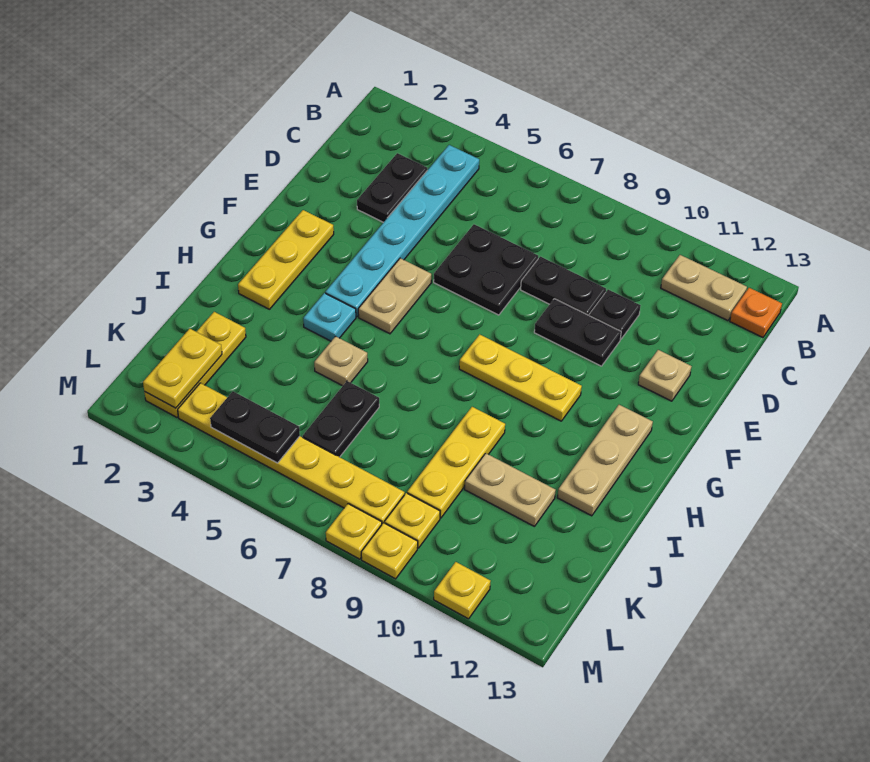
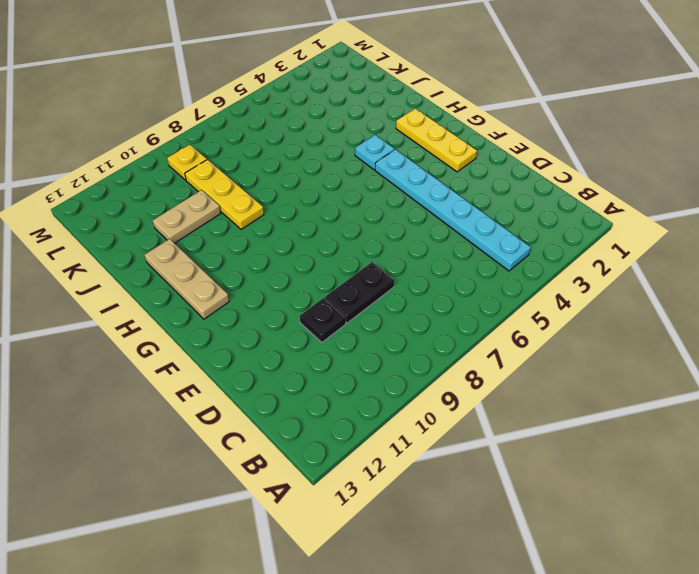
none -> tan 1x2 plate [661,255,747,321]
none -> orange 1x1 plate [730,288,782,337]
none -> black 1x2 plate [357,153,427,222]

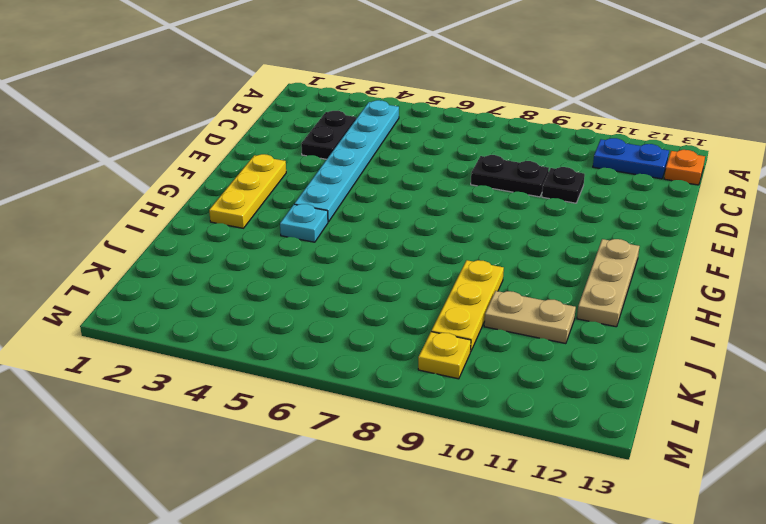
blue 1x2 plate [593,138,669,179] -> tan 1x2 plate [661,255,747,321]
none -> black 2x2 plate [434,224,538,315]
none -> black 1x2 plate [534,299,621,366]
none -> tan 1x1 plate [638,350,692,401]

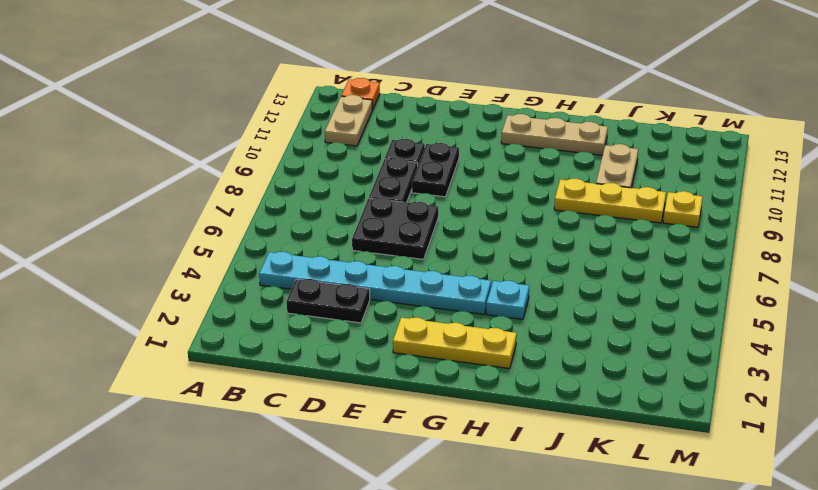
none -> tan 1x1 plate [638,350,692,401]
none -> tan 1x2 plate [358,258,431,334]
none -> yellow 1x3 plate [459,334,582,421]

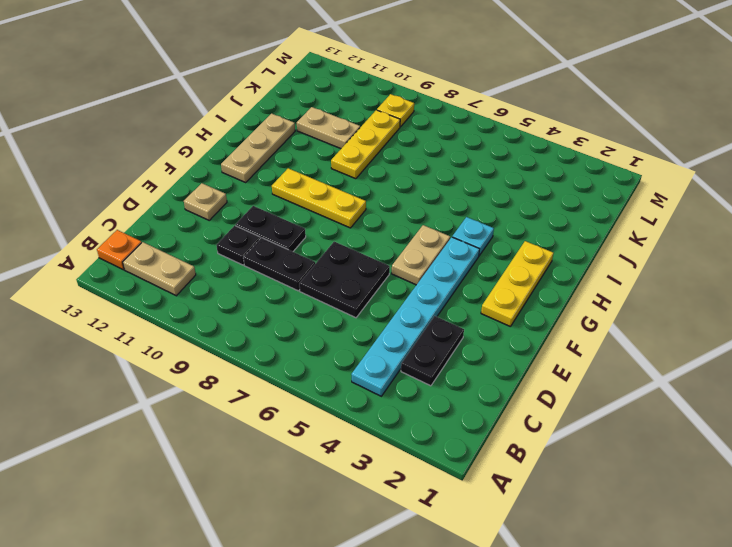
none -> tan 1x1 plate [314,336,368,386]
none -> yellow 1x3 plate [144,312,246,417]
none -> black 1x2 plate [303,381,379,457]

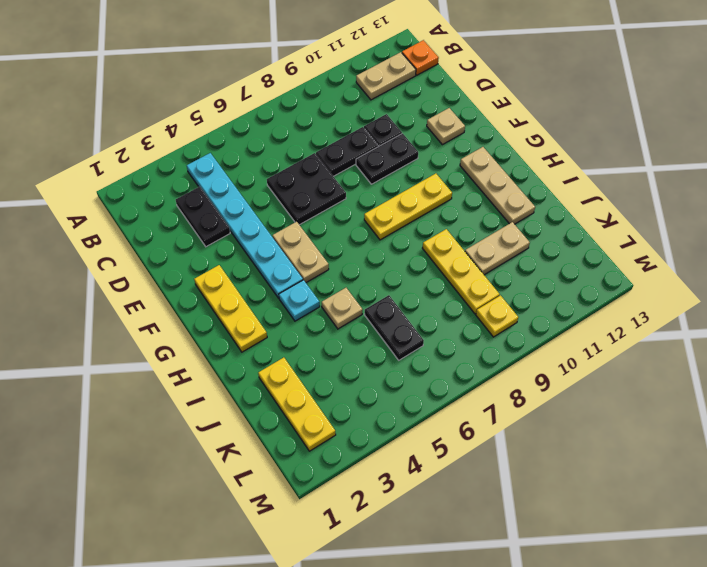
none -> yellow 1x6 plate [178,383,405,524]
none -> yellow 1x1 plate [326,504,382,559]
none -> yellow 1x1 plate [361,523,418,579]

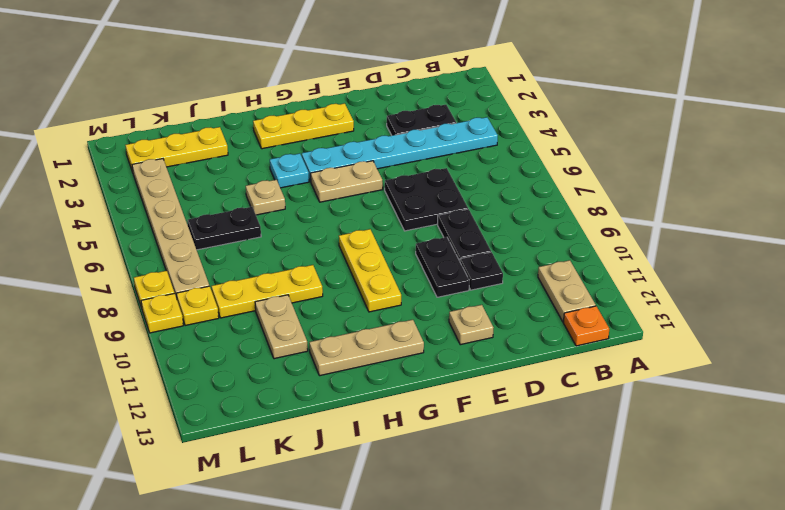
tan 1x6 plate [132,159,209,298] -> yellow 1x6 plate [178,383,405,524]
none -> yellow 1x1 plate [434,562,491,619]
none -> yellow 1x2 plate [143,329,222,408]
none -> black 1x2 plate [210,391,300,463]

